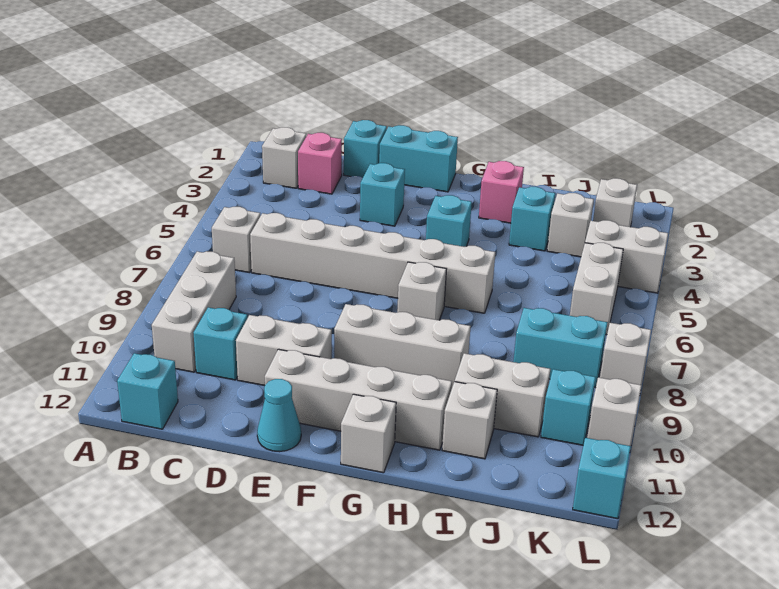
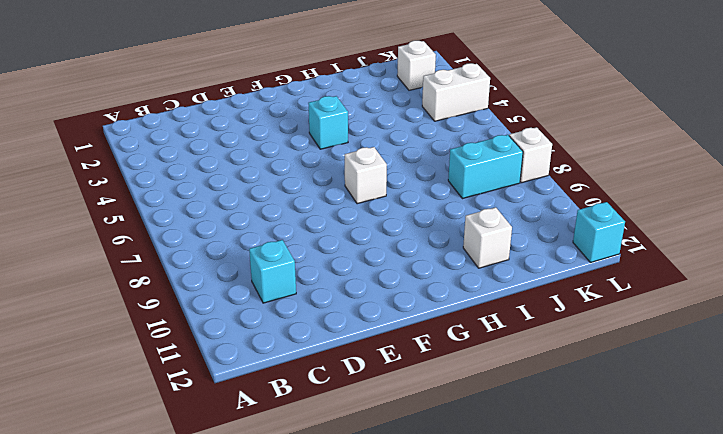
none -> white 1x1 brick [262,127,306,188]
none -> white 1x1 brick [212,207,260,273]
none -> white 1x3 brick [152,251,236,372]
none -> cyan 1x1 brick [117,353,178,429]

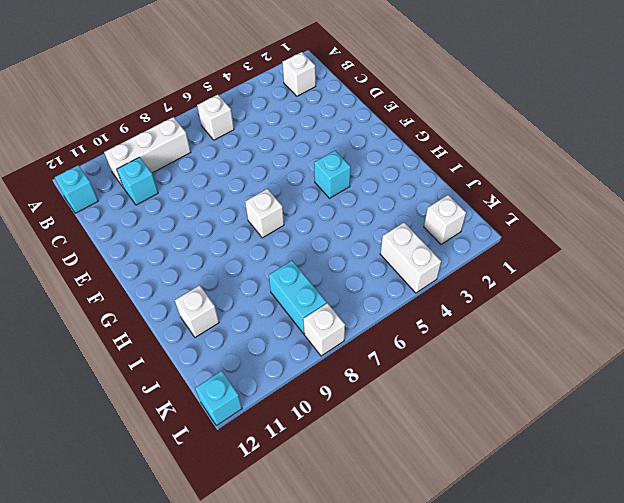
none -> pink 1x1 brick [298,133,342,194]
none -> white 1x6 brick [250,213,495,313]
none -> cyan 1x1 brick [344,120,387,177]
none -> white 1x2 brick [236,315,332,386]

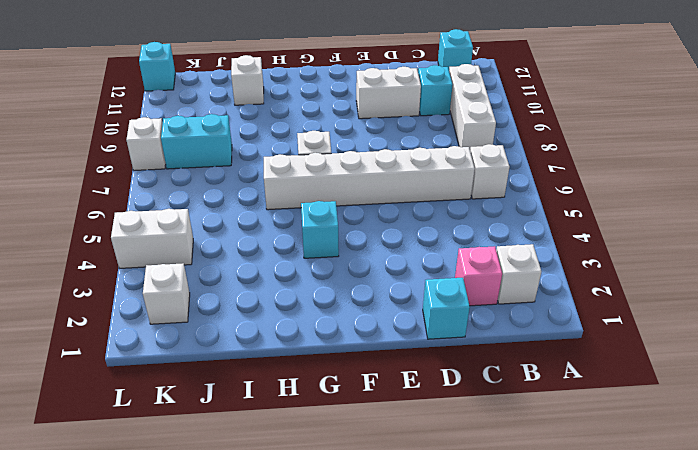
none -> cyan 1x2 brick [379,125,458,192]
none -> cyan 1x1 brick [360,163,405,226]
none -> white 1x4 brick [265,349,452,450]
none -> cyan 1x1 cone [257,379,301,452]

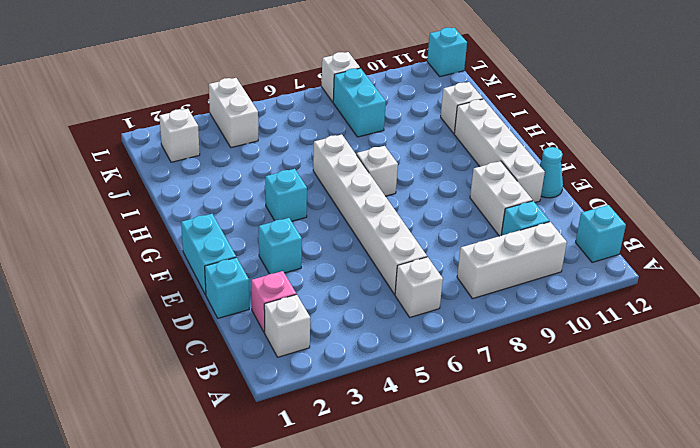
none -> white 1x3 brick [334,304,471,387]
none -> white 1x1 brick [341,394,396,473]
none -> pink 1x1 brick [479,161,524,223]
none -> cyan 1x1 brick [509,187,555,251]

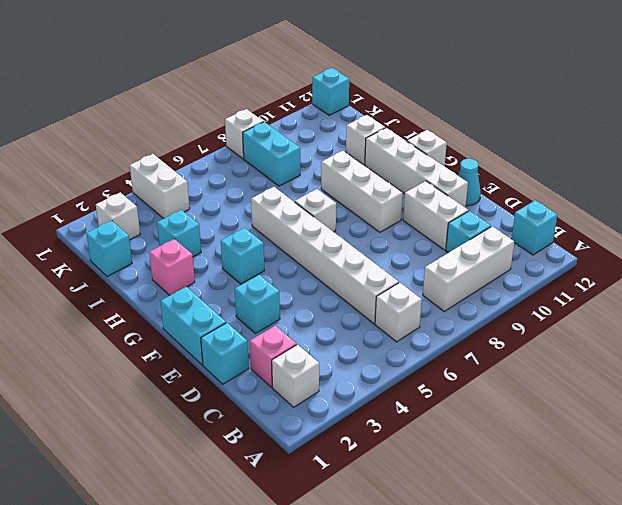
cyan 1x1 brick [86,221,132,277] -> cyan 1x1 brick moved to [541,369,596,445]
none -> white 1x2 brick [455,353,550,437]
none -> white 1x1 brick [547,193,594,257]
none -> white 1x2 brick [570,243,623,335]
none -> white 1x1 brick [587,377,642,449]

